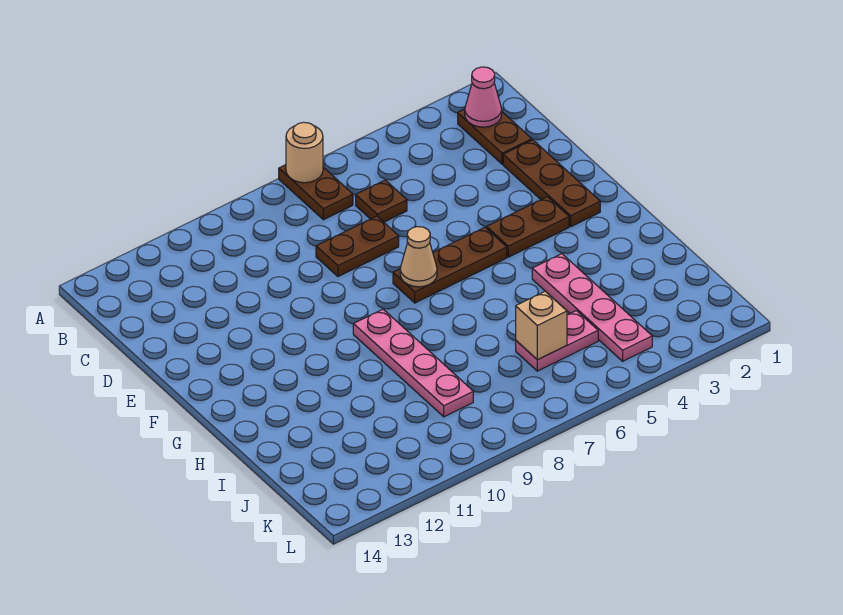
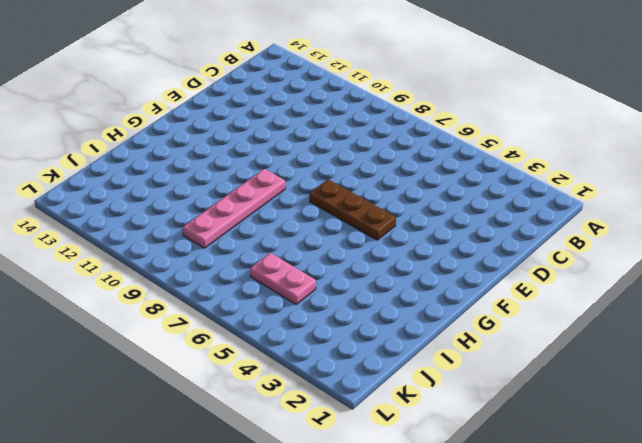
none -> brown 1x2 plate [279,165,353,220]
none -> brown 1x2 plate [458,109,532,164]
none -> brown 1x1 plate [356,180,407,222]

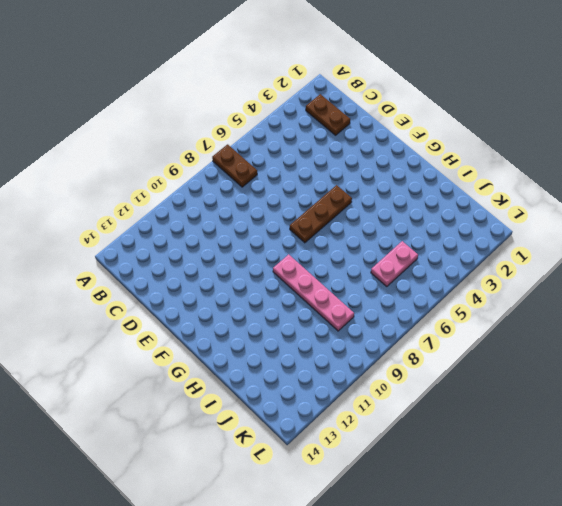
none -> brown 1x1 plate [356,180,407,222]
none -> brown 1x3 plate [503,140,600,227]
none -> brown 1x2 plate [316,216,399,277]

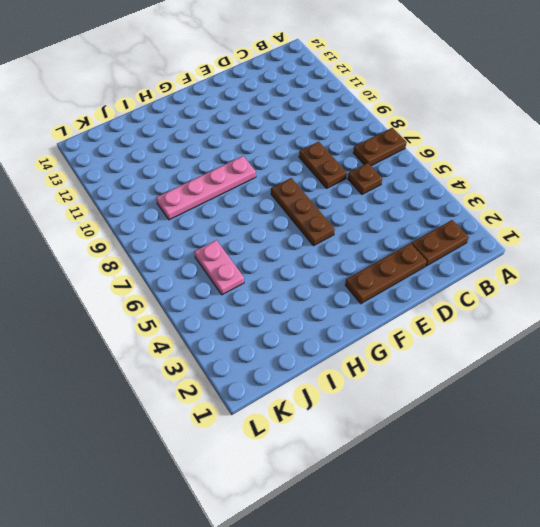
none -> brown 1x2 plate [487,197,569,257]
none -> pink 1x4 plate [532,254,652,361]
none -> tan 1x1 round brick [286,122,323,183]

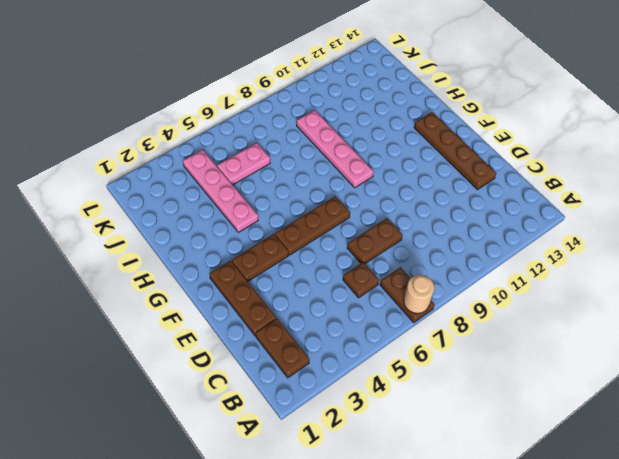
brown 1x4 plate [414,112,496,190] -> none
none -> pink 1x1 cone [465,67,502,127]
none -> tan 1x1 cone [400,227,437,287]
none -> tan 1x1 brick [516,291,567,360]

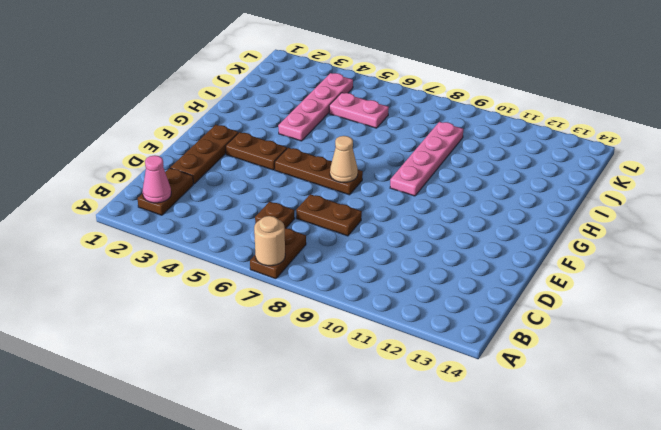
none -> tan 1x1 brick [516,291,567,360]

